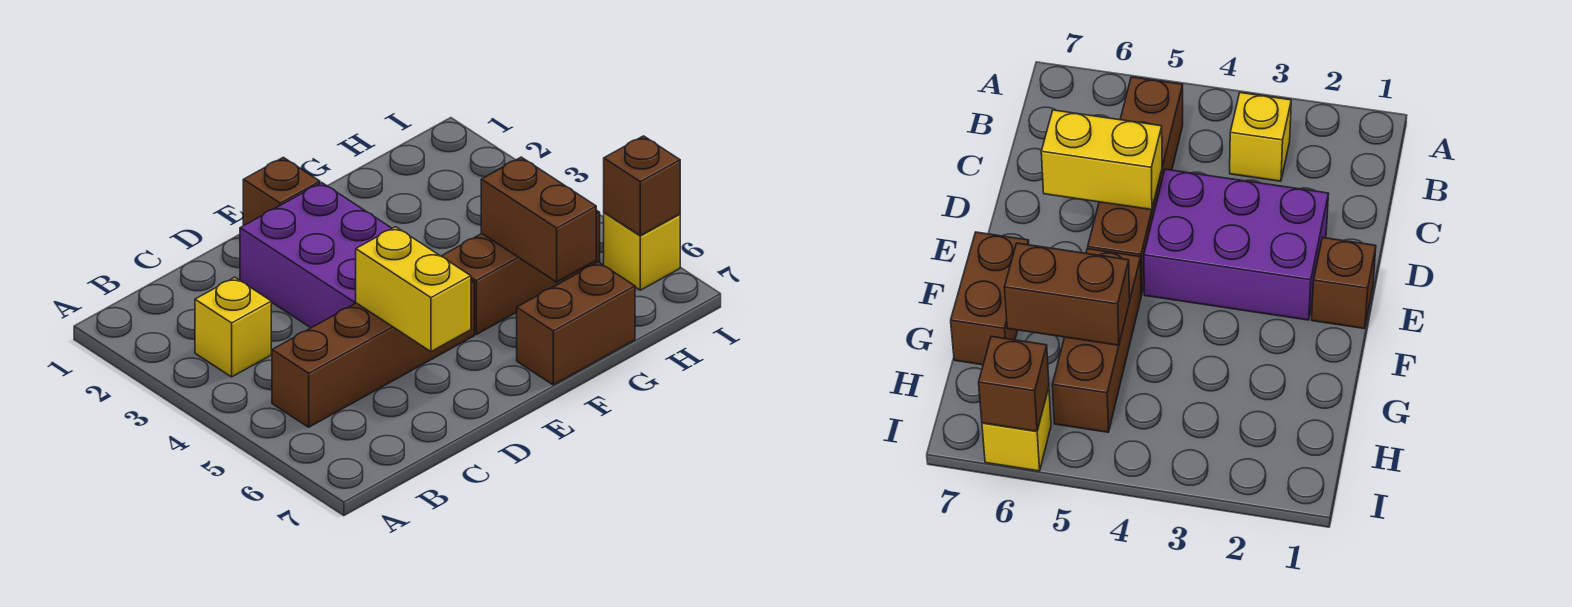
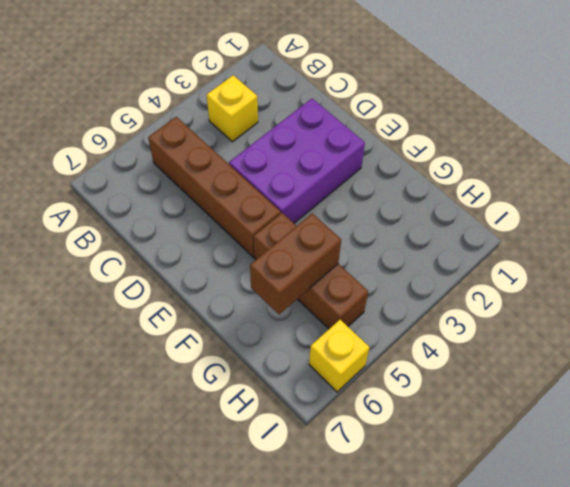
none -> brown 1x1 brick [243,157,320,226]
none -> brown 1x2 brick [517,262,635,385]

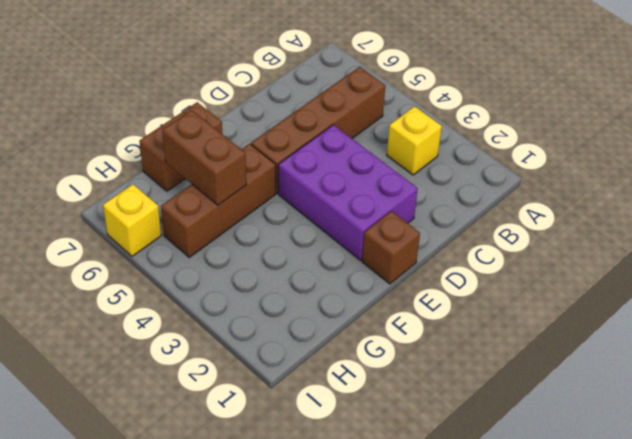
none -> yellow 1x2 brick [356,227,471,352]
none -> brown 1x1 brick [604,136,680,236]

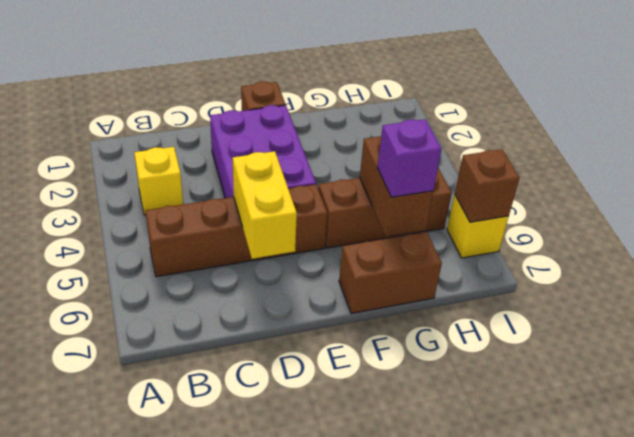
purple 1x1 brick [377,119,442,197] -> none

